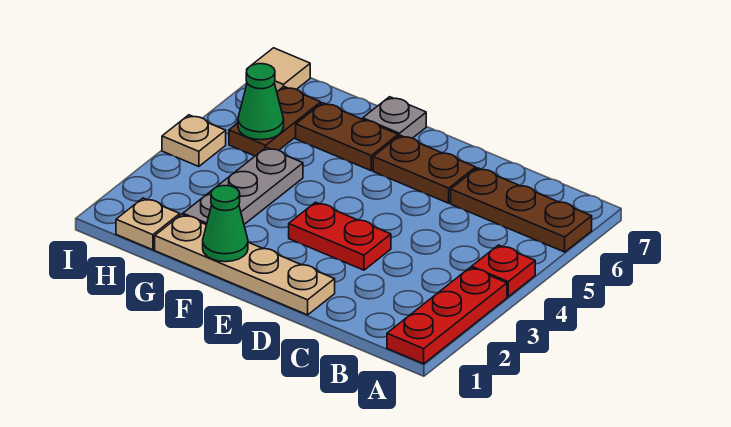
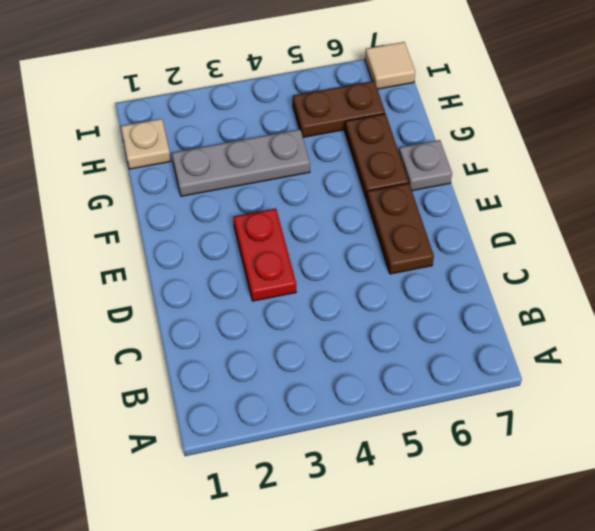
none -> red 1x3 plate [387,267,507,364]
none -> red 1x1 plate [472,245,535,297]
none -> brown 1x3 plate [451,168,592,252]

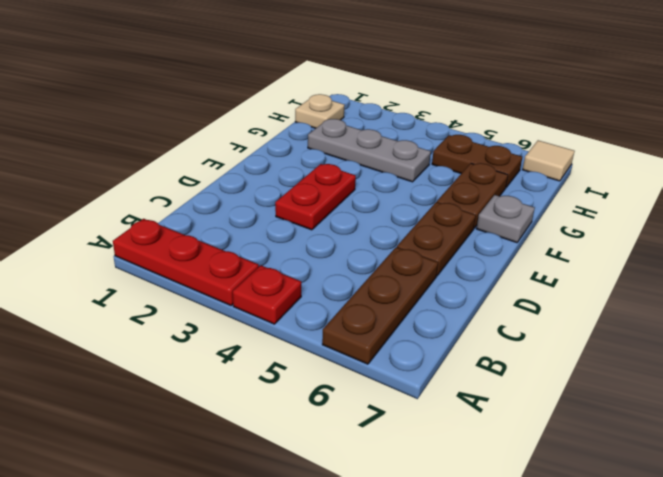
none -> tan 1x4 plate [155,214,335,315]
none -> tan 1x1 plate [162,115,226,167]
none -> green 1x1 cone [203,186,248,262]

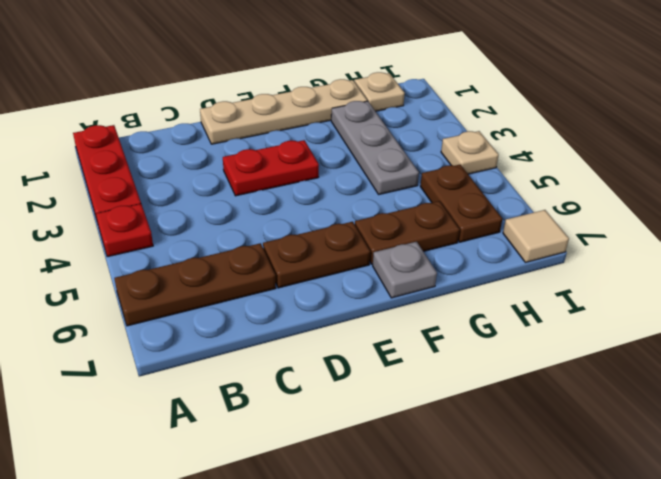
none -> green 1x1 cone [203,186,248,262]
none -> green 1x1 cone [238,64,284,140]

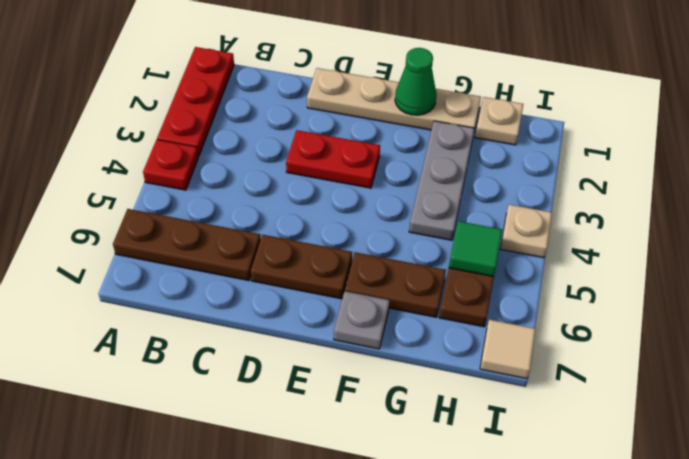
green 1x1 tile [449,221,502,277] -> green 1x1 cone [238,64,284,140]

